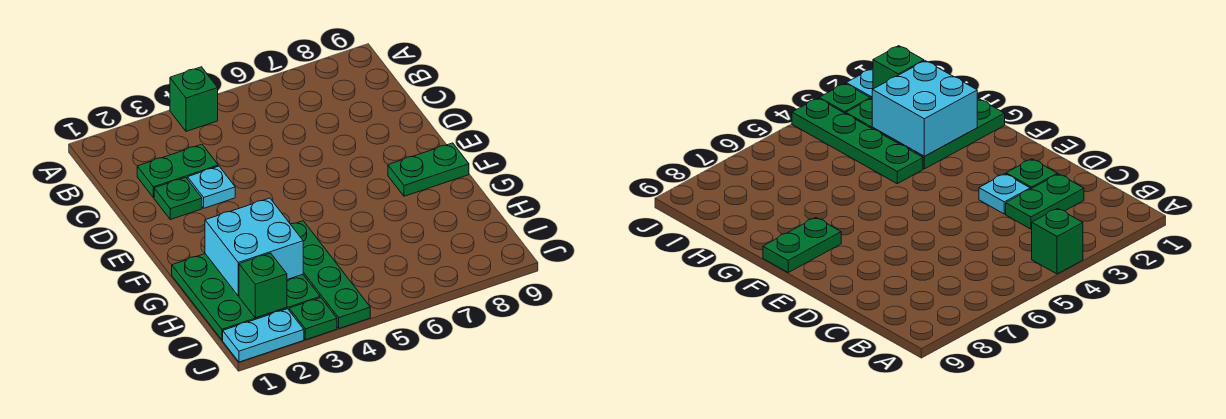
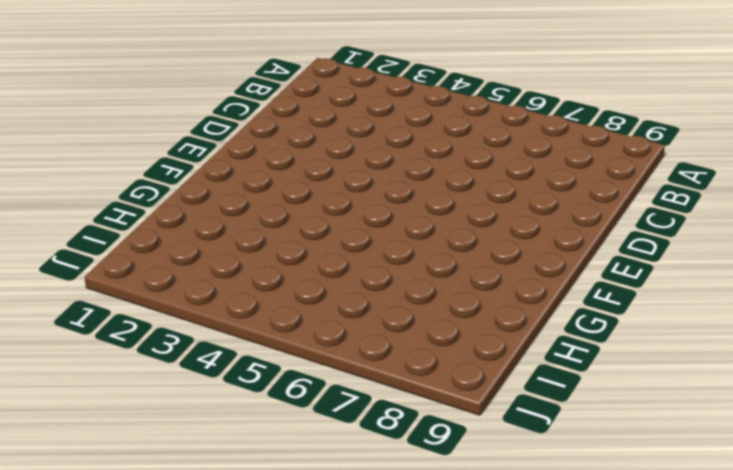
none -> green 1x1 brick [170,67,218,131]
none -> green 1x2 plate [137,144,218,198]

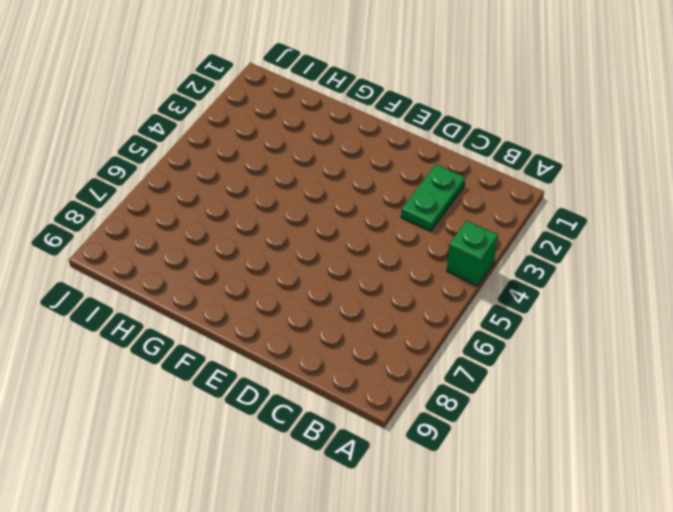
none -> green 1x1 plate [154,177,202,220]
none -> cyan 1x1 plate [187,166,235,208]

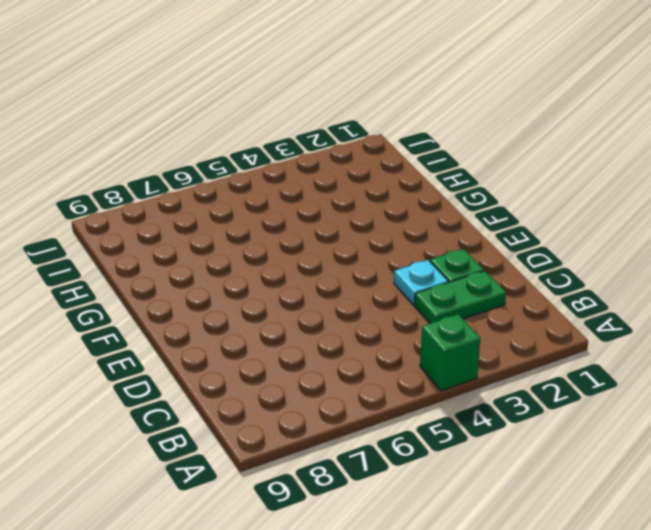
none -> green 1x2 plate [388,143,469,196]
none -> green 3x3 plate [172,254,320,340]

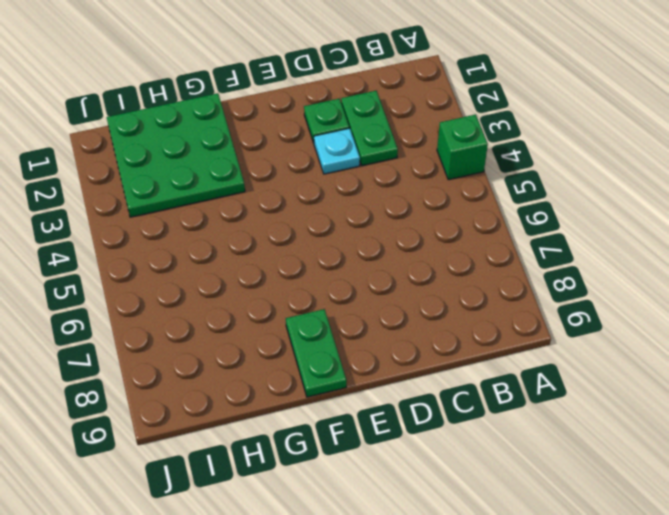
none -> green 1x4 plate [291,221,370,328]
none -> cyan 1x2 plate [223,309,304,362]

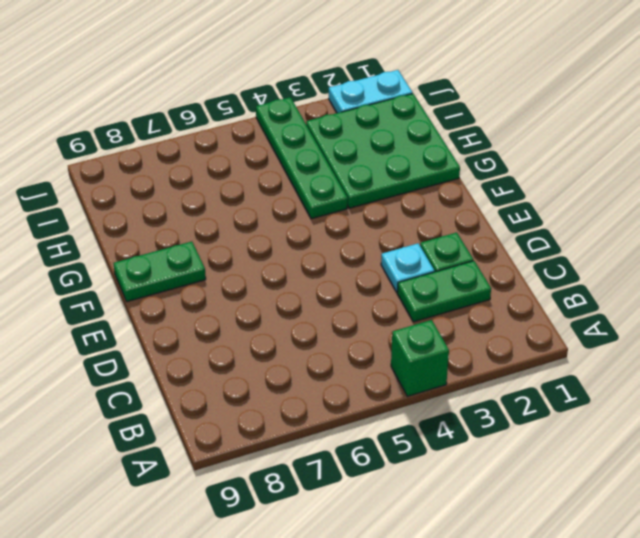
none -> green 1x1 plate [289,298,337,340]
none -> cyan 2x2 brick [205,198,303,296]

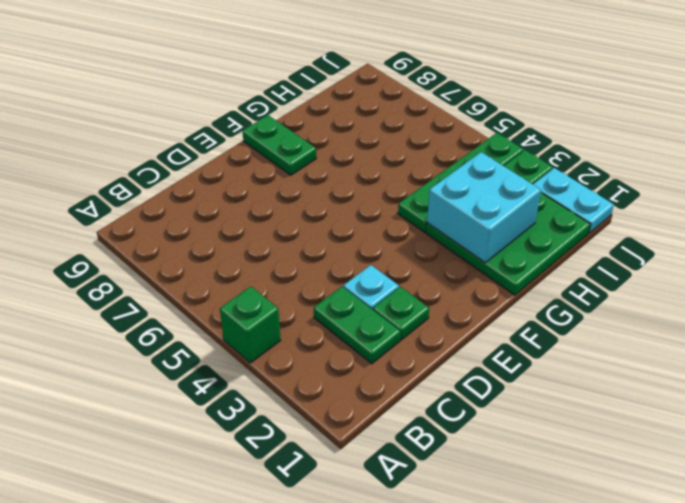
none -> green 1x1 brick [239,253,287,318]

